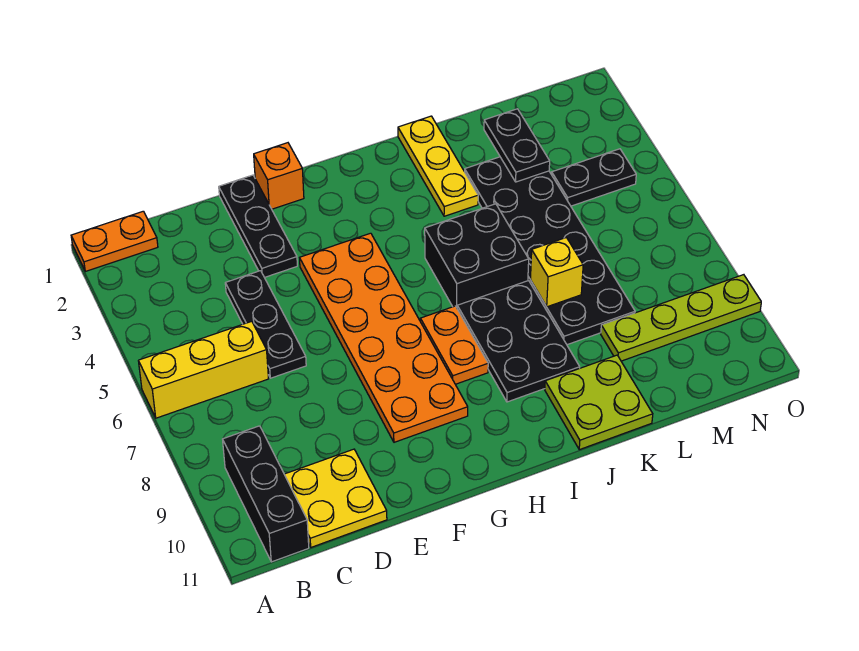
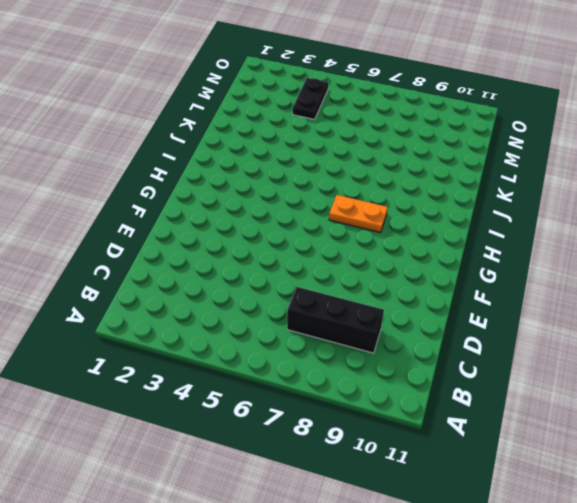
black 1x3 brick [287,287,384,353] -> black 1x3 brick moved to [223,426,309,562]
none -> orange 1x2 plate [71,211,158,271]
none -> yellow 1x3 brick [138,321,269,418]
none -> yellow 2x2 plate [284,449,387,547]

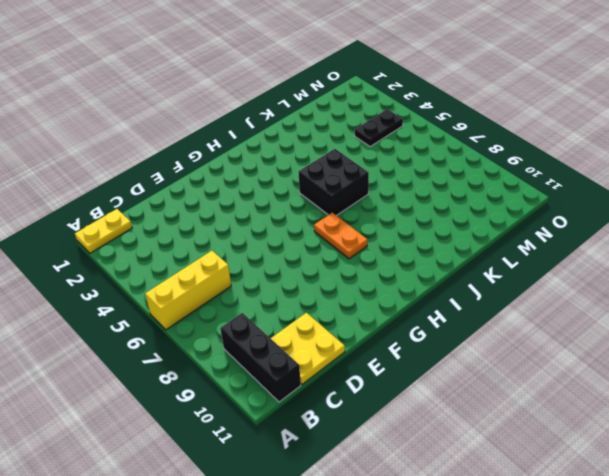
yellow 1x2 plate [75,209,132,253] -> orange 1x2 plate [71,211,158,271]
none -> black 1x3 plate [225,271,306,378]
none -> black 1x3 plate [219,175,297,277]
none -> orange 1x1 brick [254,143,304,209]

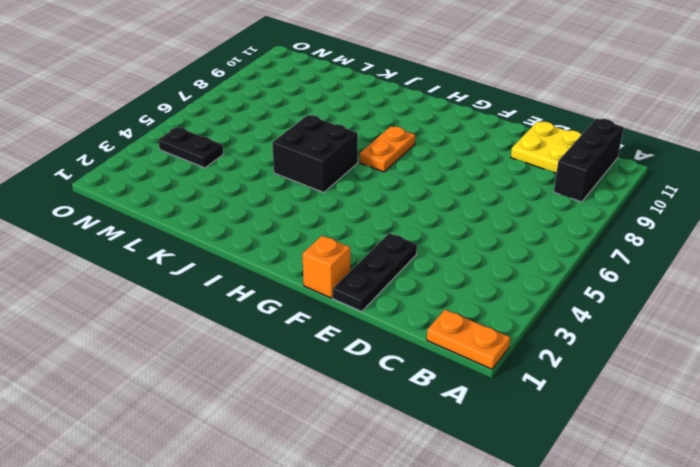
none -> yellow 1x3 brick [138,321,269,418]
none -> black 1x3 plate [225,271,306,378]
none -> orange 2x6 plate [300,233,468,442]

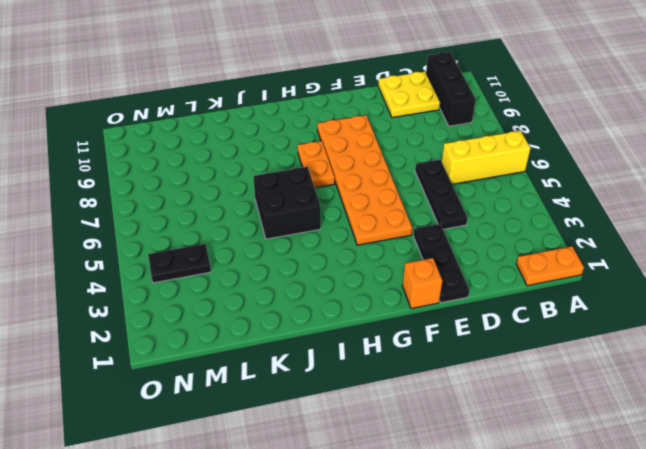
none -> black 2x3 plate [457,281,580,402]
none -> yellow 1x3 plate [398,116,478,216]
none -> lime 2x2 plate [545,355,653,450]

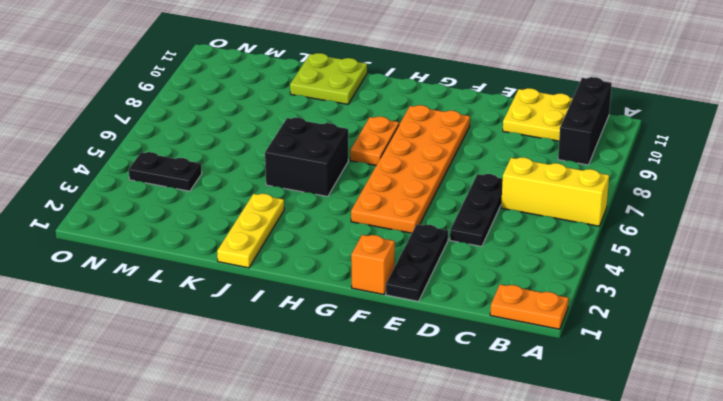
none -> black 2x3 plate [457,281,580,402]
none -> black 2x6 plate [465,157,635,345]
none -> lime 1x4 plate [601,275,761,361]

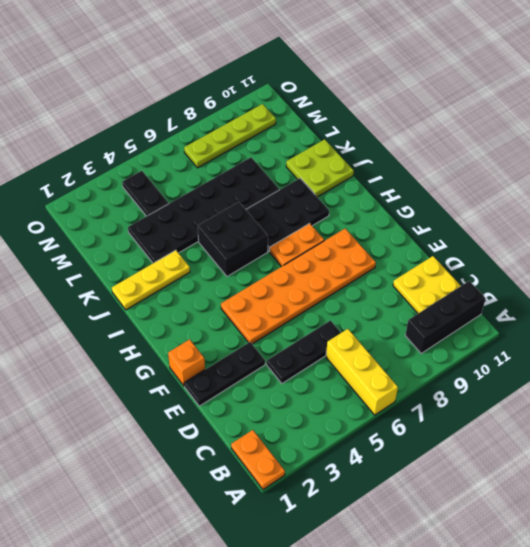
lime 1x4 plate [184,104,276,168] -> lime 1x4 plate turned to [601,275,761,361]
none -> yellow 1x1 brick [530,238,583,307]
none -> black 1x2 plate [484,109,550,182]

